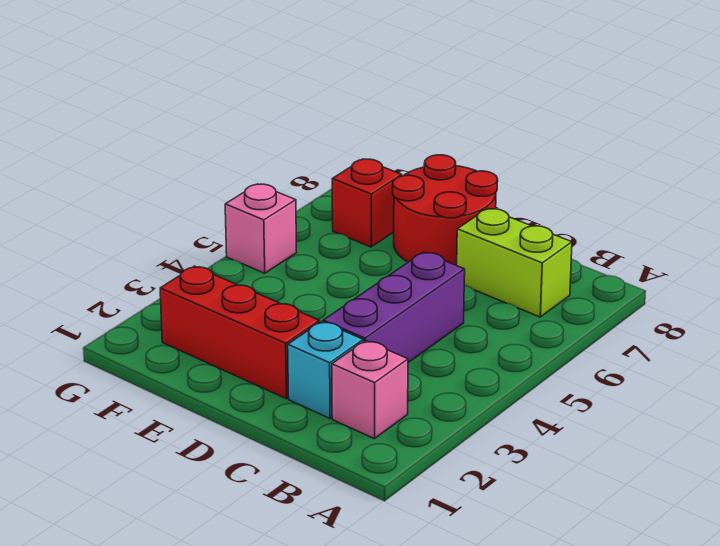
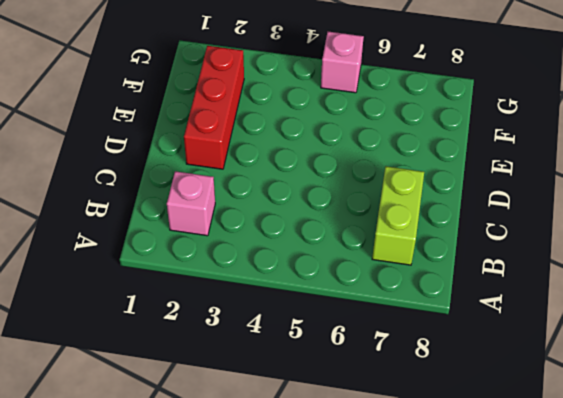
none -> cyan 1x1 brick [288,321,363,418]
none -> purple 1x3 brick [323,252,465,363]

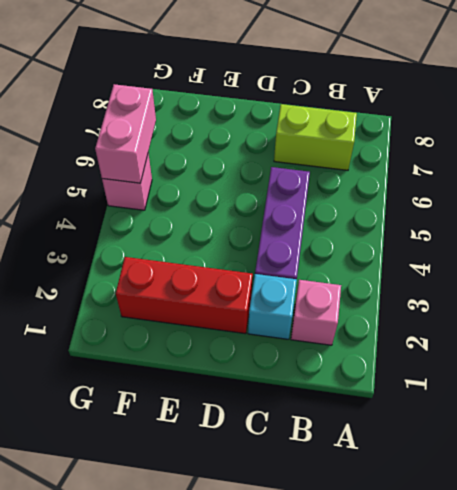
pink 1x2 brick [95,84,156,183] -> none
none -> red 2x2 round brick [393,155,498,265]
none -> red 1x1 brick [332,159,402,247]

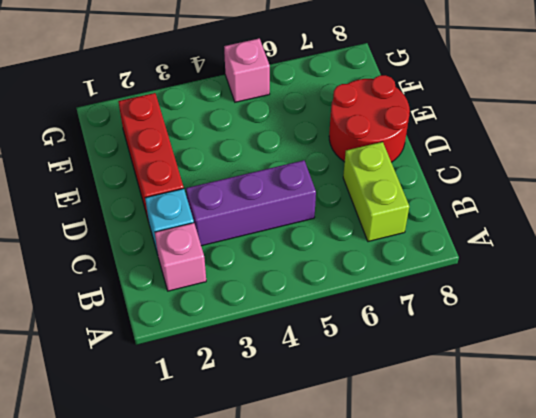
none -> red 1x1 brick [332,159,402,247]

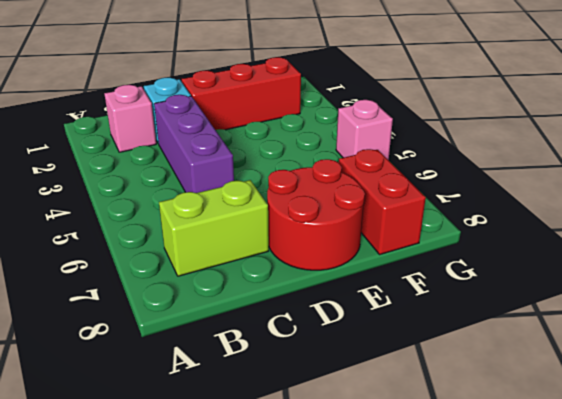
red 1x2 brick [339,149,426,255] -> red 1x1 brick [332,159,402,247]

